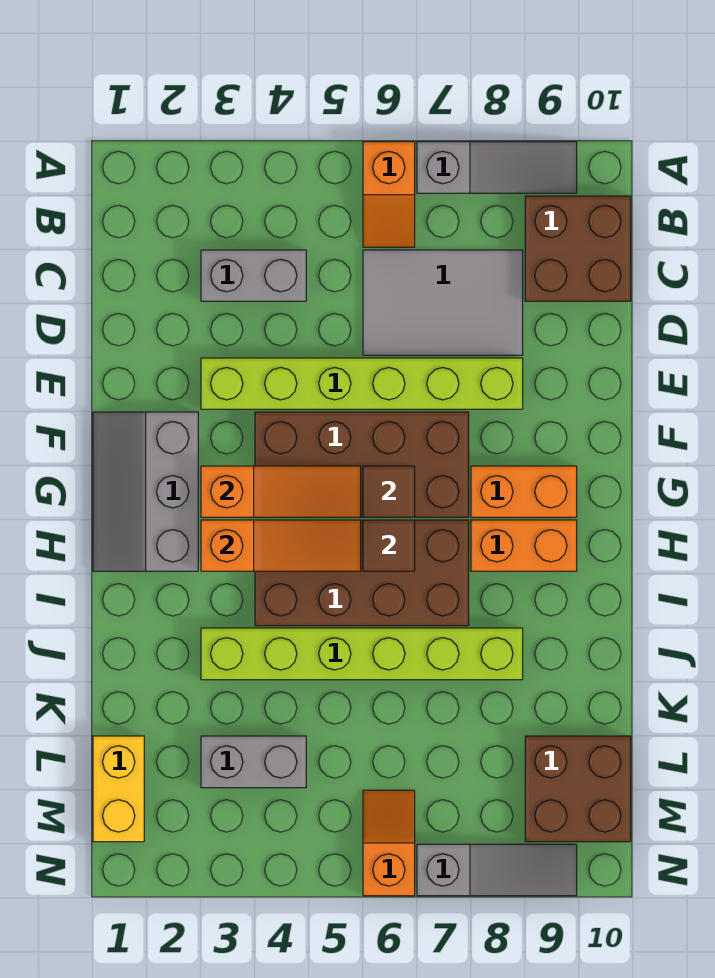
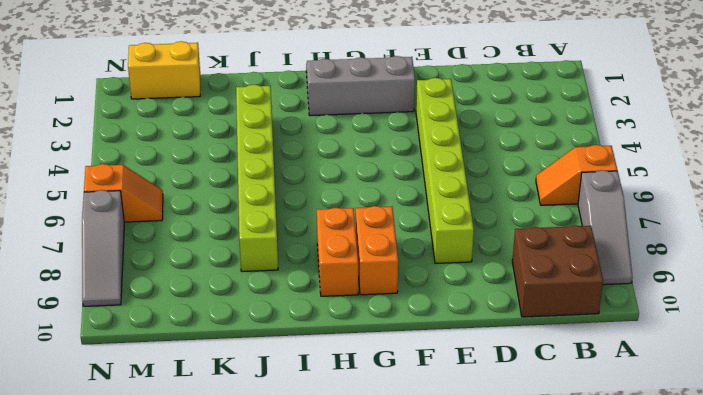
none -> grey 1x2 brick [201,250,306,301]
none -> grey 2x3 tile [363,250,523,355]
none -> brown 2x4 brick [255,412,469,517]

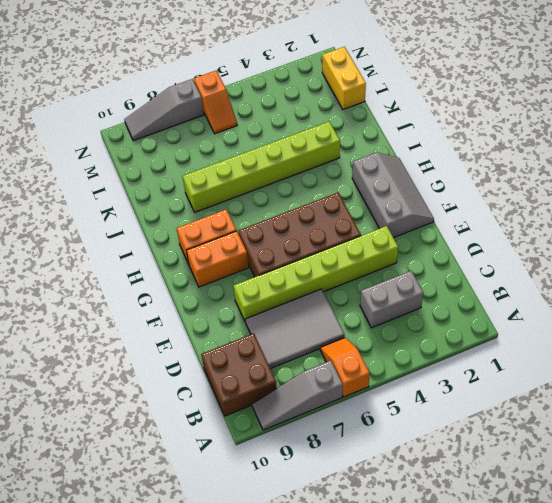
none -> brown 2x4 brick [255,520,469,626]
none -> grey 1x2 brick [201,736,306,788]
none -> brown 2x2 brick [525,736,631,842]

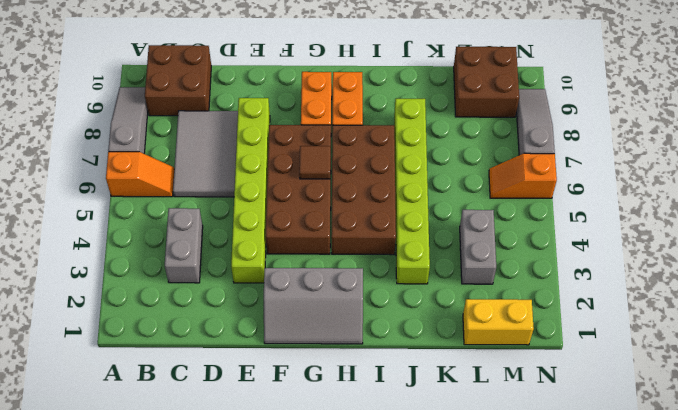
none -> orange 1x3 slope [201,466,361,517]
none -> orange 1x3 slope [201,520,361,571]
none -> brown 1x1 tile [363,520,415,571]

